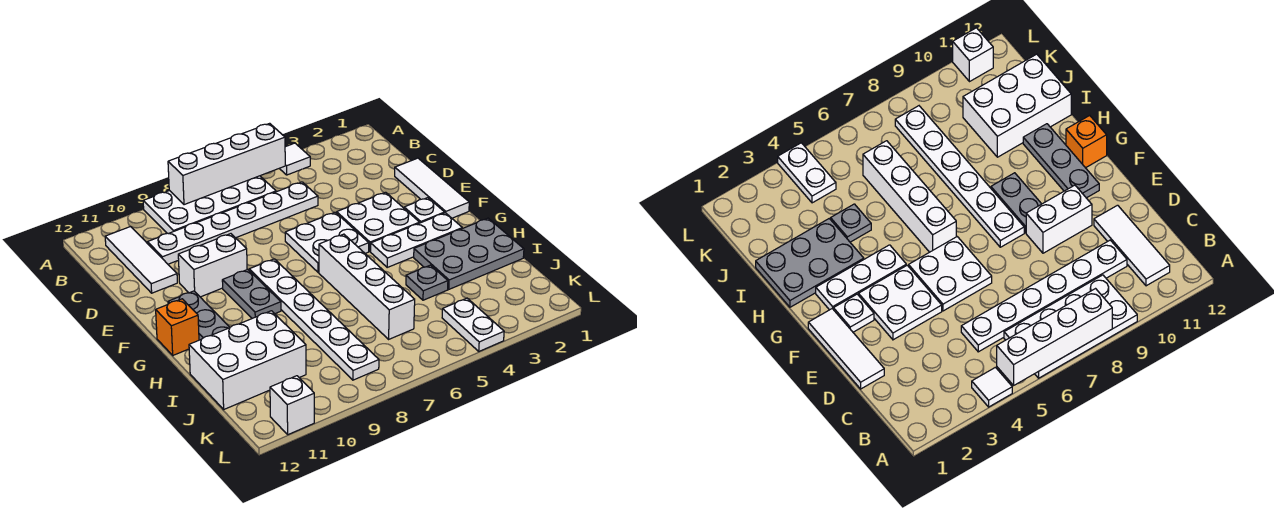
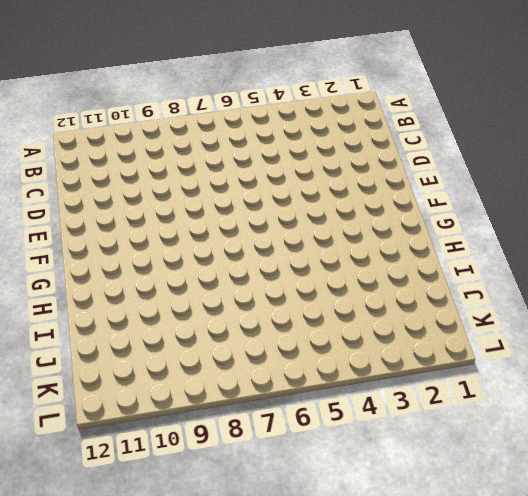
none -> white 1x1 tile [279,143,310,175]
none -> white 2x4 plate [143,176,276,234]
none -> white 1x3 tile [105,227,177,293]

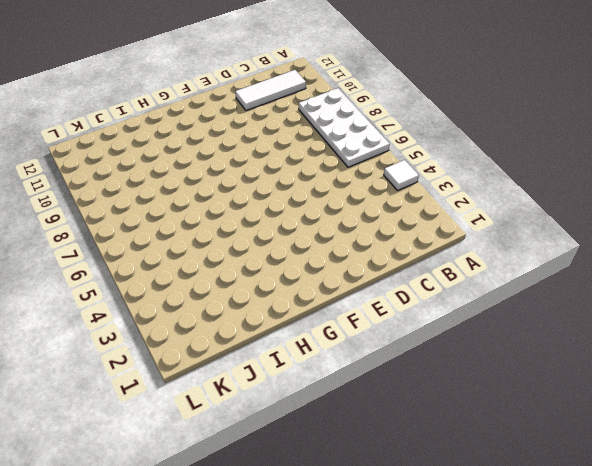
none -> white 1x6 plate [147,182,318,264]
none -> white 1x3 tile [395,158,469,218]
none -> white 2x2 plate [337,192,420,251]

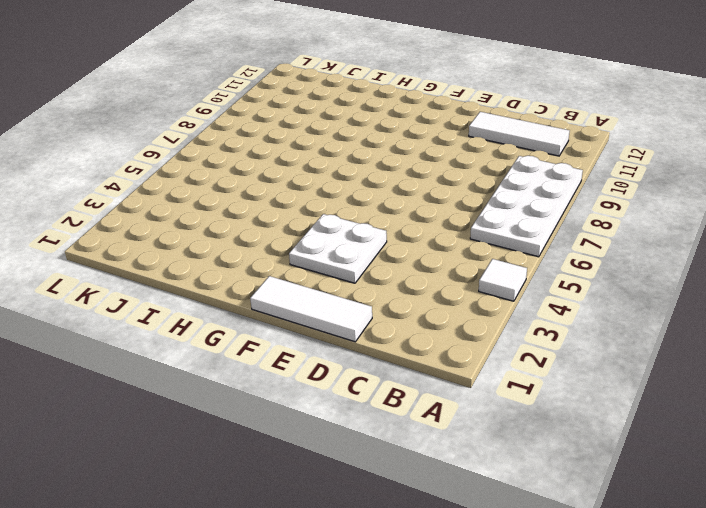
none -> white 1x6 plate [147,182,318,264]
none -> white 2x2 plate [285,212,369,272]
none -> white 1x2 brick [178,234,247,297]

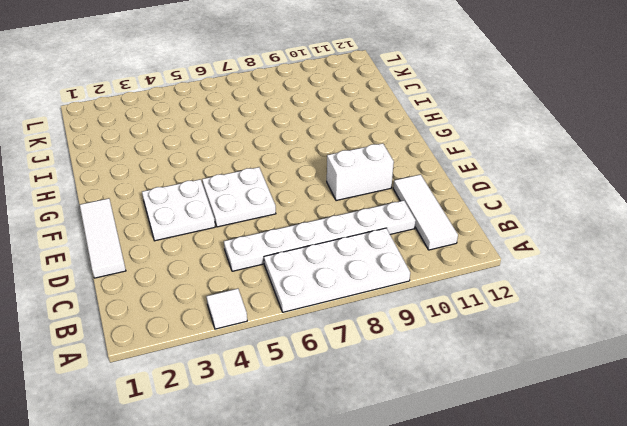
none -> white 1x1 plate [404,198,445,223]
none -> white 1x6 plate [249,259,379,380]
none -> grey 1x2 plate [222,269,281,318]

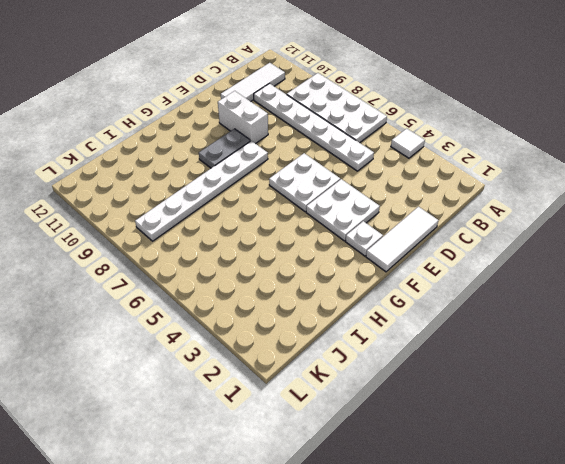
none -> grey 1x3 plate [168,291,230,340]
none -> white 1x3 plate [371,213,462,267]
none -> white 1x4 brick [319,234,415,339]

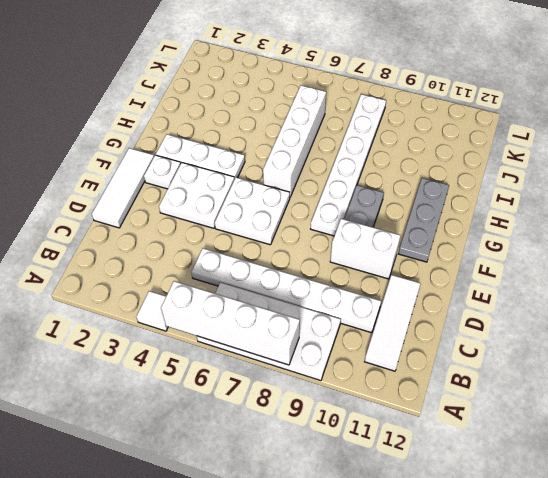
none -> orange 1x1 brick [156,299,199,355]
none -> grey 2x3 plate [414,218,524,289]
none -> grey 1x1 plate [406,265,448,300]

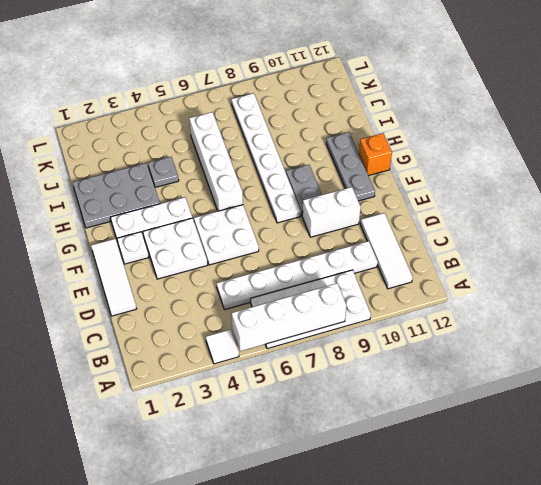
none -> white 2x3 brick [189,311,306,409]
none -> white 1x2 plate [442,298,504,351]
none -> white 1x1 brick [270,376,314,435]

